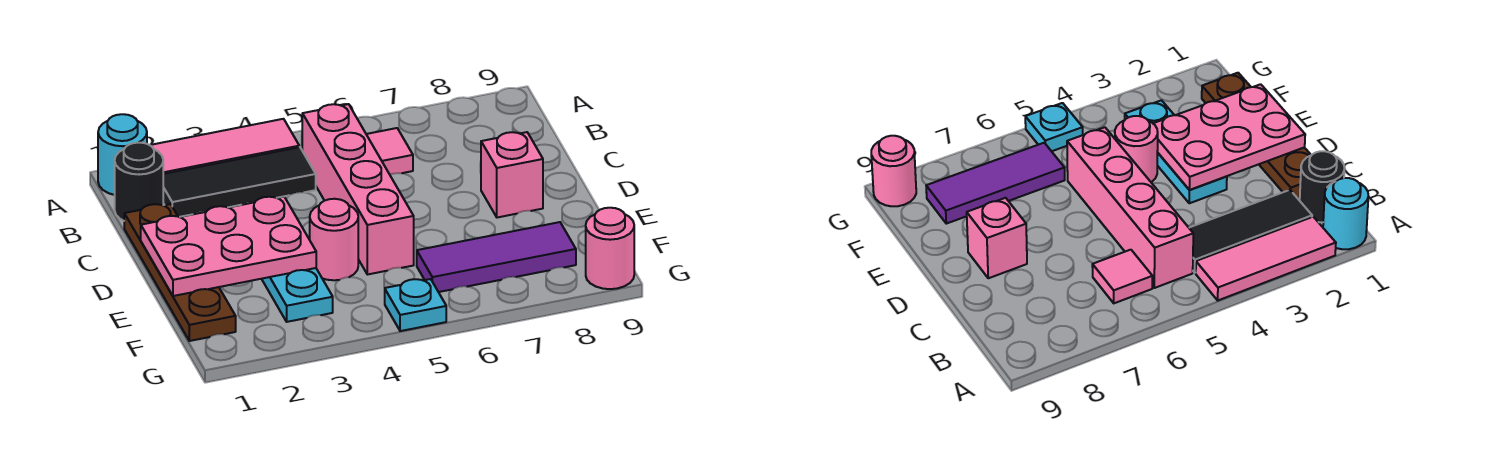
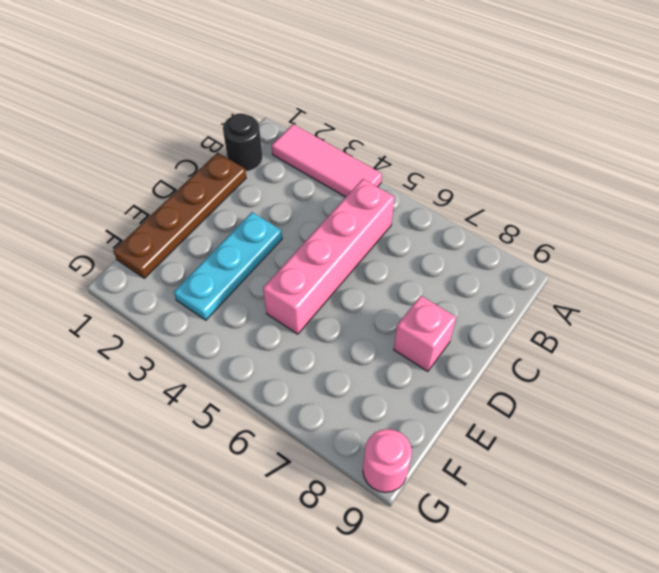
none -> cyan 1x1 round brick [98,114,147,195]
none -> black 1x3 tile [163,147,316,217]
none -> pink 1x1 tile [366,128,413,175]

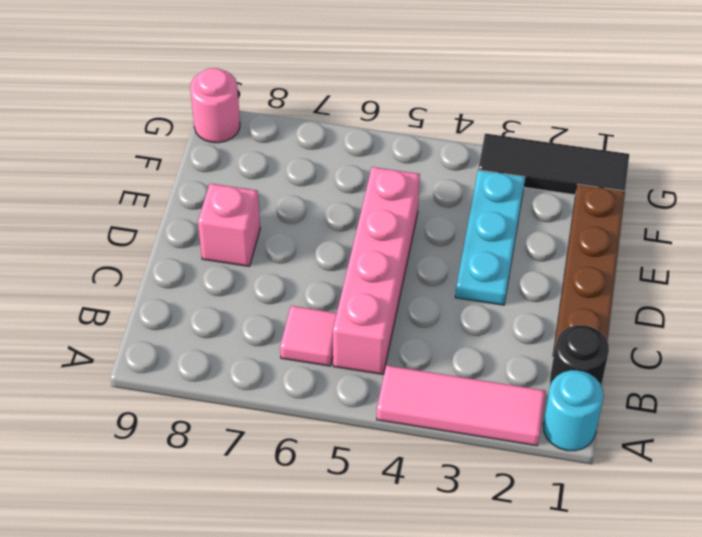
black 1x3 tile [478,134,629,195] -> black 1x3 tile moved to [163,147,316,217]
none -> pink 1x1 round brick [310,199,358,280]
none -> purple 1x3 tile [417,222,576,292]
none -> cyan 1x1 plate [385,279,446,331]

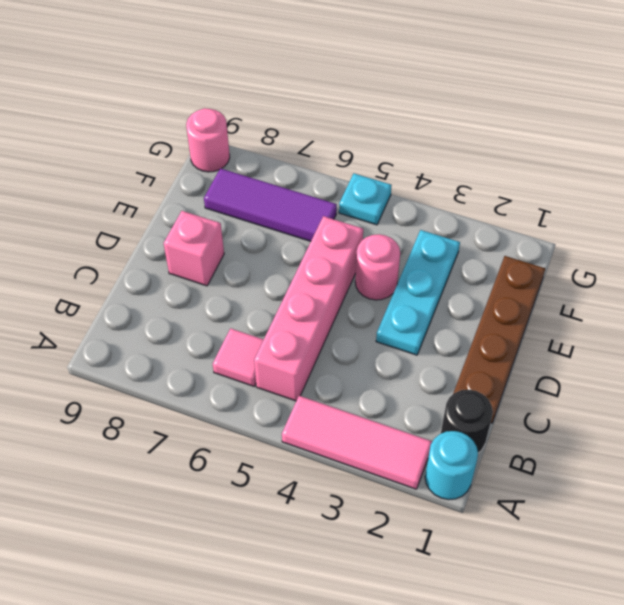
none -> black 1x3 tile [163,147,316,217]
none -> pink 2x3 plate [141,197,316,296]

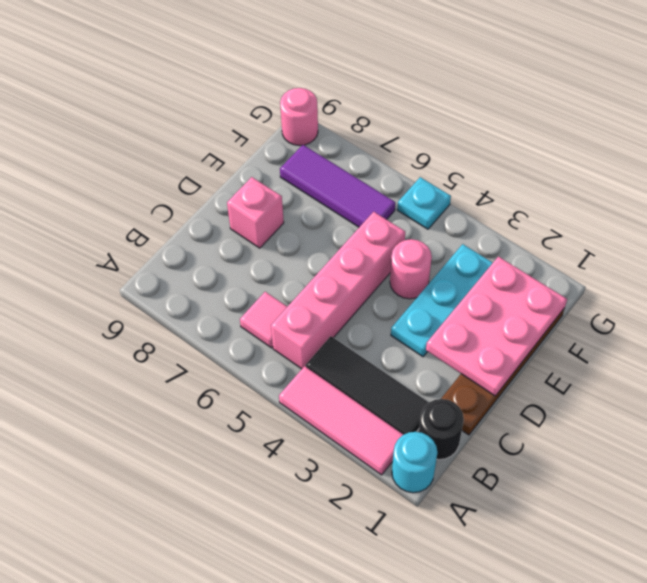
pink 2x3 plate [426,257,567,396] -> pink 2x3 plate turned to [141,197,316,296]

